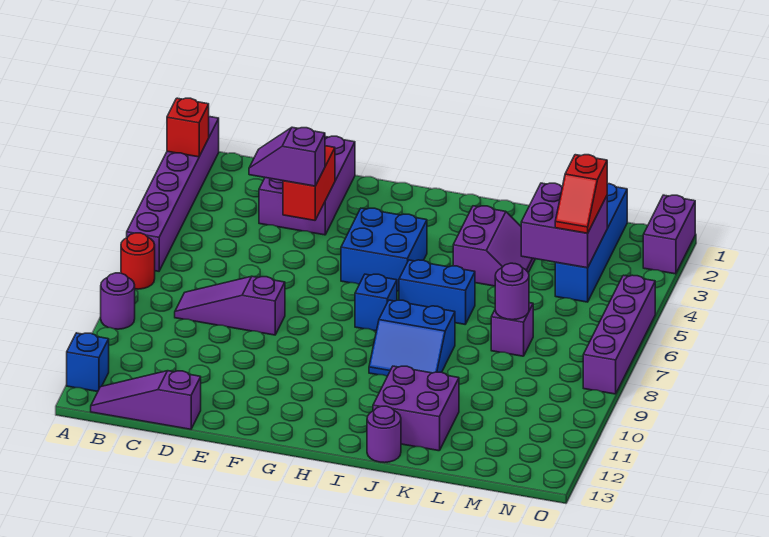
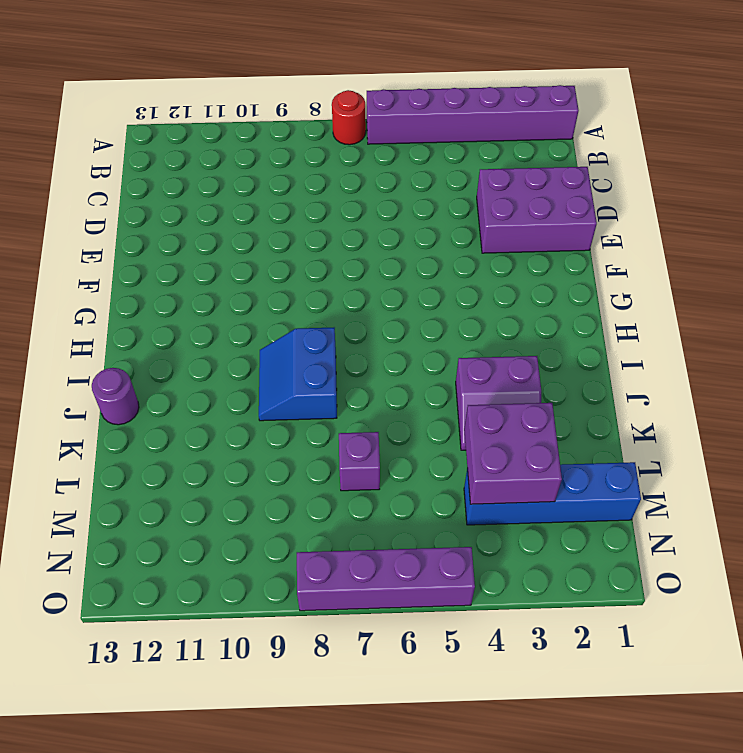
none -> purple 1x1 round brick [101,273,135,329]
none -> blue 1x1 brick [67,333,109,392]
none -> purple 1x3 slope [91,371,201,429]

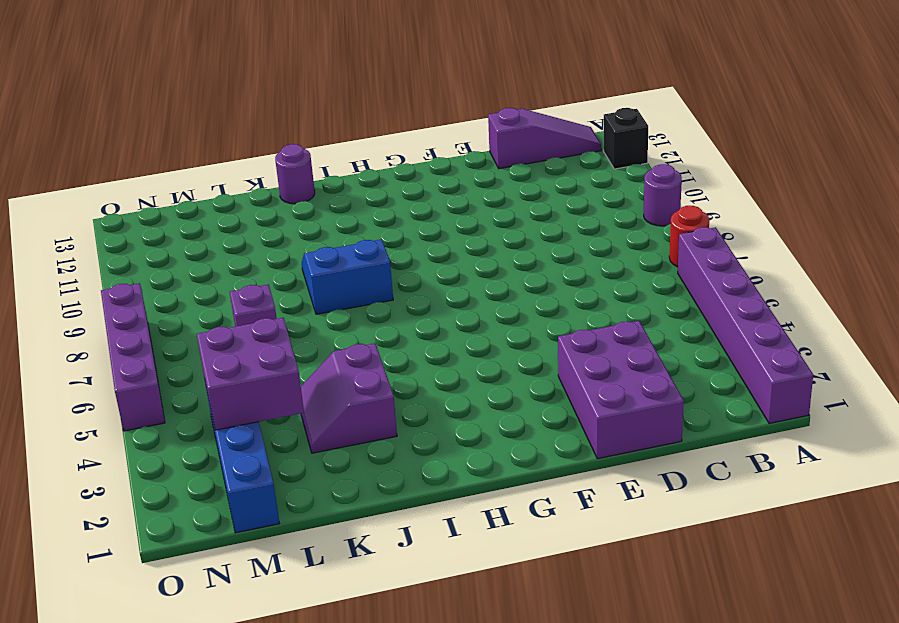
black 1x1 brick [604,108,648,169] -> blue 1x1 brick [67,333,109,392]
none -> purple 1x3 slope [175,276,285,335]
none -> blue 2x2 brick [341,208,427,291]
none -> blue 1x1 brick [355,274,397,331]

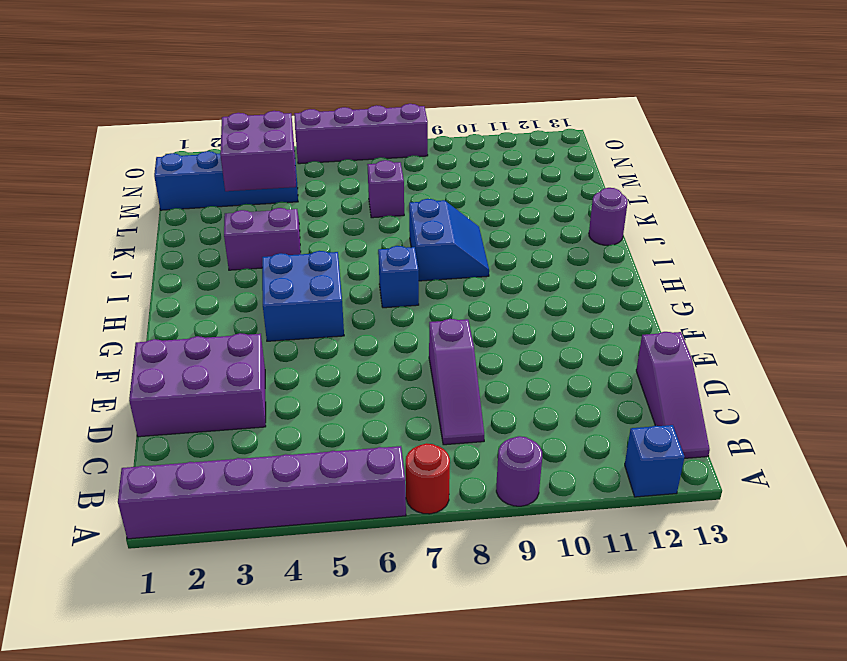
none -> blue 1x2 brick [399,260,475,324]
none -> purple 2x2 brick [373,366,459,451]
none -> purple 1x2 brick [643,195,695,274]

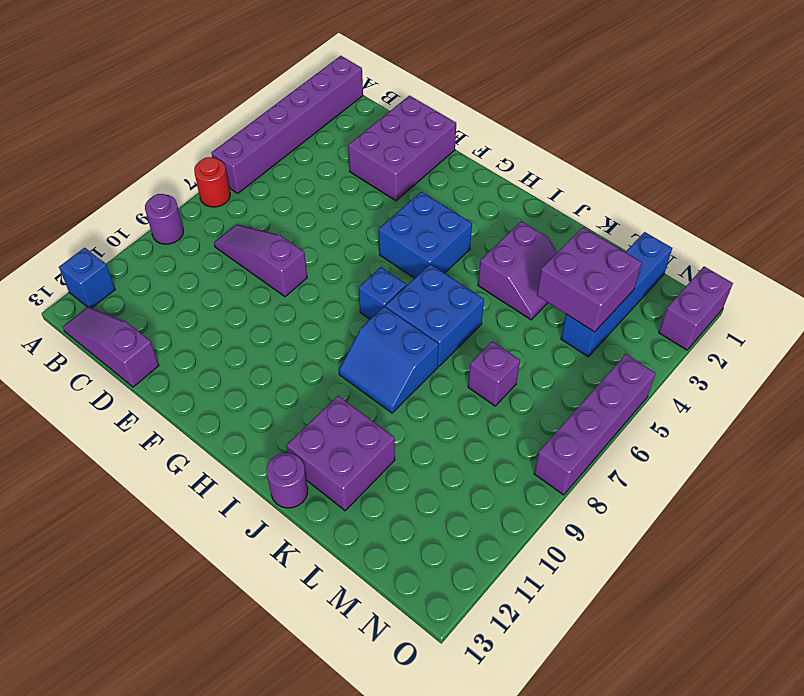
blue 2x2 brick [385,264,484,367] -> blue 1x2 brick [399,260,475,324]
none -> red 1x1 brick [167,98,209,157]
none -> red 1x2 brick [283,146,335,220]
none -> purple 1x1 round brick [495,263,529,320]

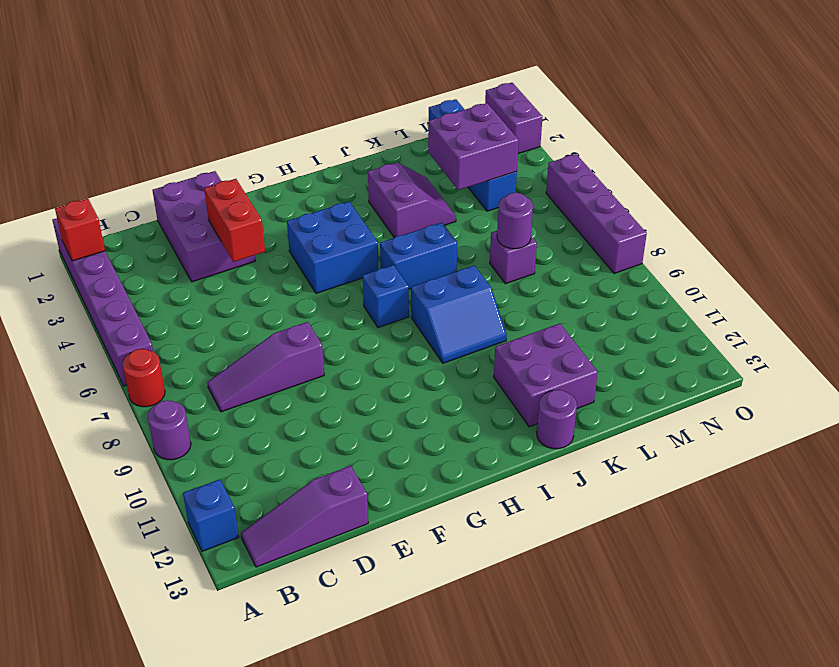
none -> purple 1x2 slope [249,127,325,186]
none -> red 1x2 slope [555,155,607,233]

